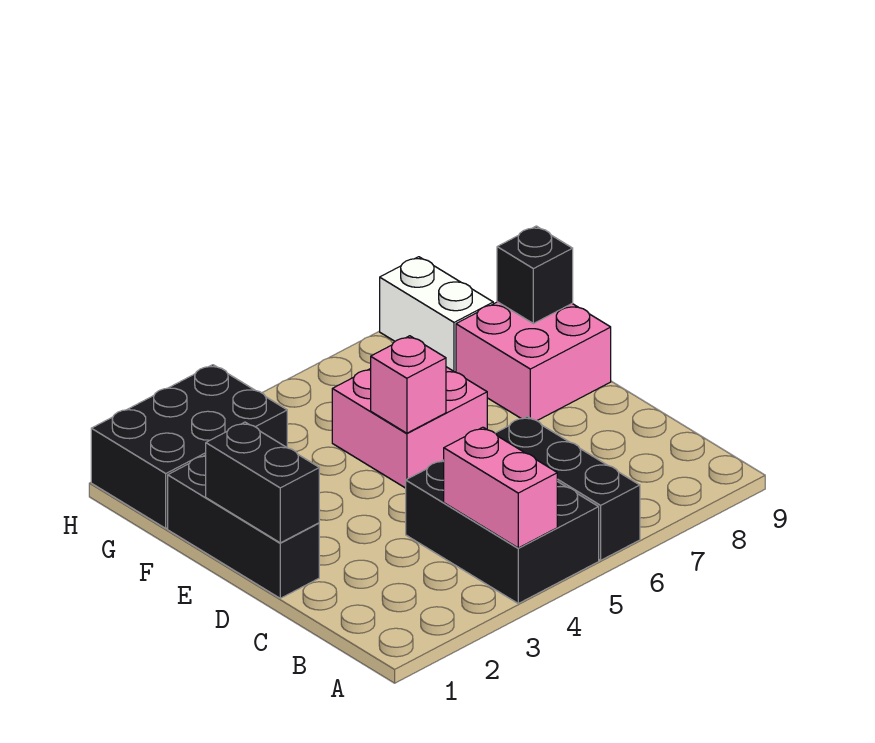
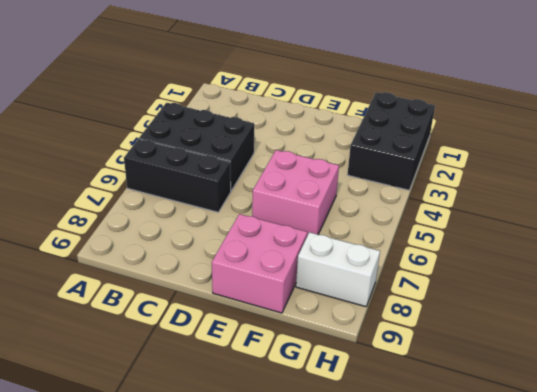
none -> black 1x3 brick [168,455,319,598]
none -> pink 1x2 brick [444,427,557,548]

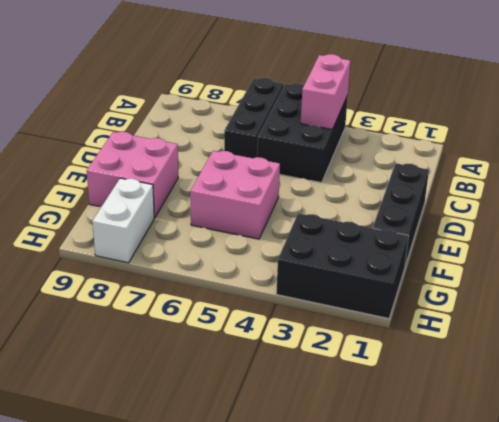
none -> black 1x2 brick [206,422,319,543]
none -> pink 1x1 brick [371,336,446,433]

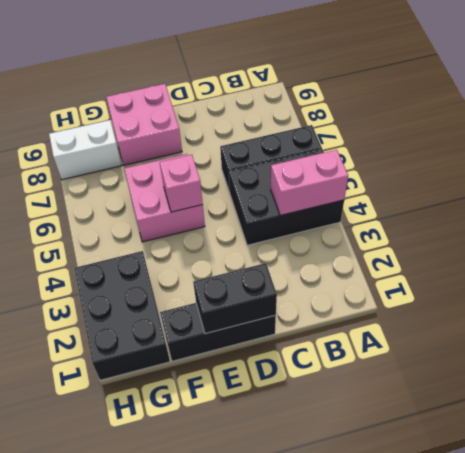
none -> black 1x1 brick [497,226,573,324]

